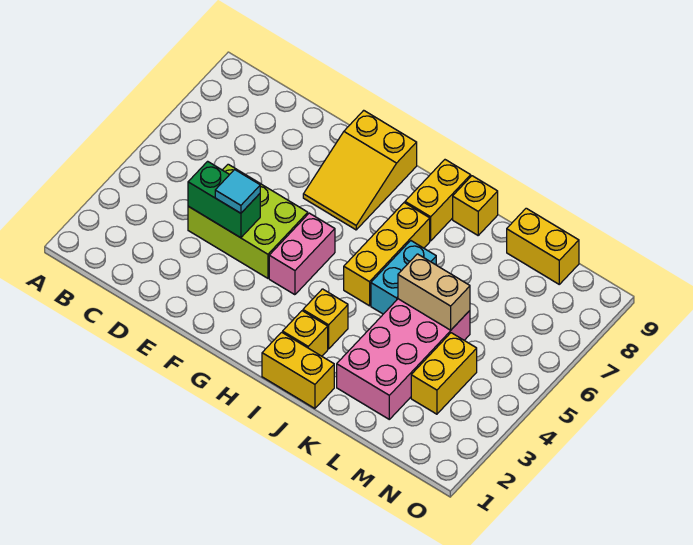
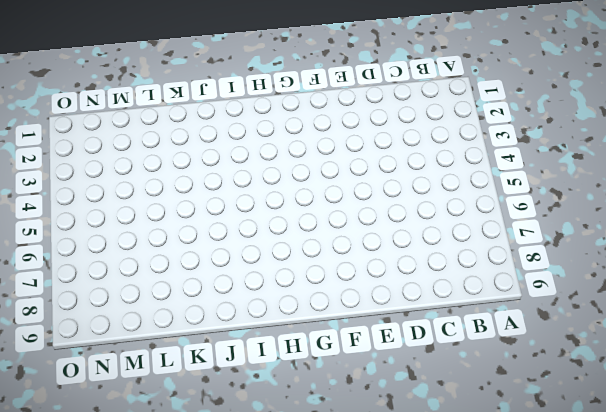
none -> lime 2x3 brick [188,164,308,278]
none -> yellow 2x3 slope [303,110,417,230]
none -> pink 1x2 brick [269,213,335,295]

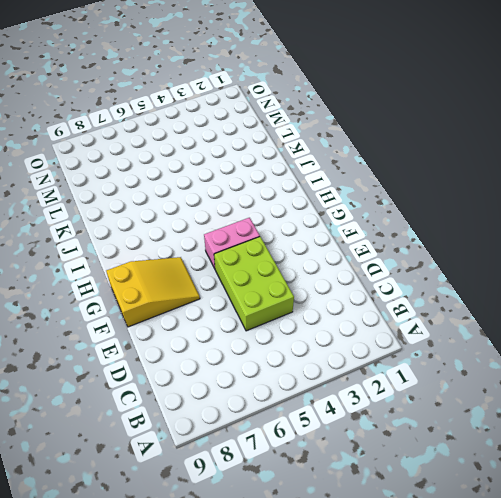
none -> yellow 1x2 brick [262,332,334,408]
none -> yellow 1x1 brick [283,311,328,356]
none -> yellow 1x1 brick [303,289,348,349]

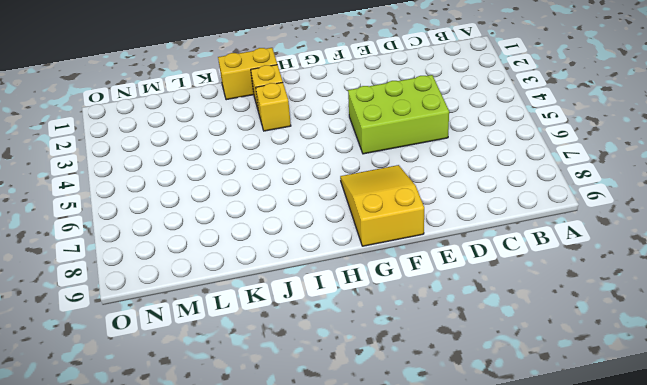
none -> pink 1x2 brick [269,213,335,295]
none -> yellow 1x3 brick [344,203,430,306]
none -> yellow 1x2 brick [405,160,471,241]

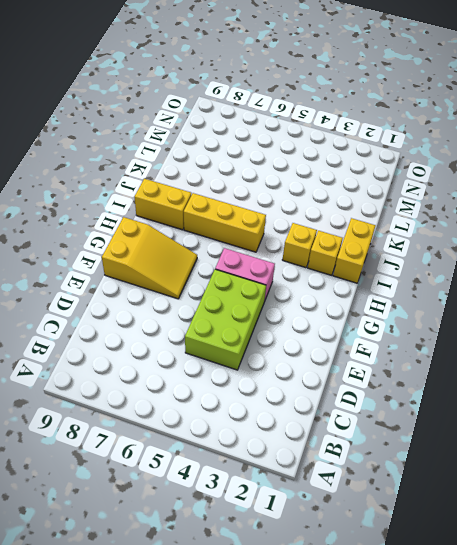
none -> cyan 1x2 brick [371,241,436,314]
none -> yellow 1x1 brick [453,176,498,235]
none -> pink 2x4 brick [337,299,470,419]

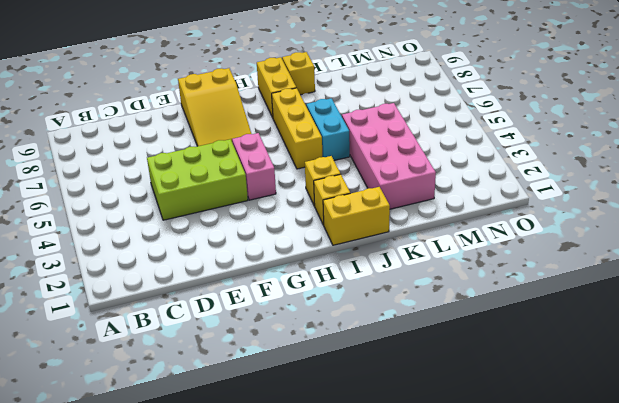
none -> yellow 1x2 brick [507,208,579,284]
none -> yellow 1x2 brick [411,333,477,414]
none -> green 1x2 brick [188,161,260,238]

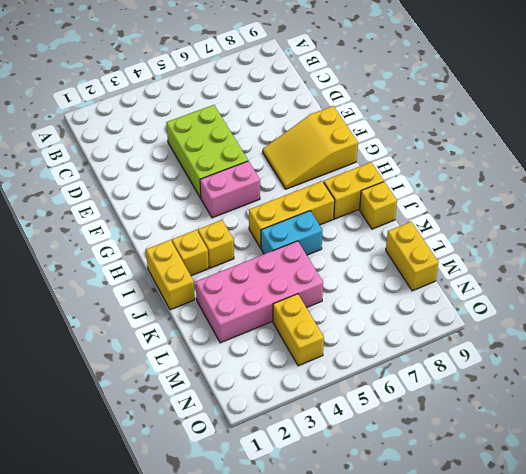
yellow 1x2 brick [273,294,324,366] -> yellow 1x2 brick turned to [411,333,477,414]
none -> green 1x2 brick [188,161,260,238]
none -> tan 1x2 brick [398,254,470,330]
none -> cyan 1x1 tile [215,170,260,213]

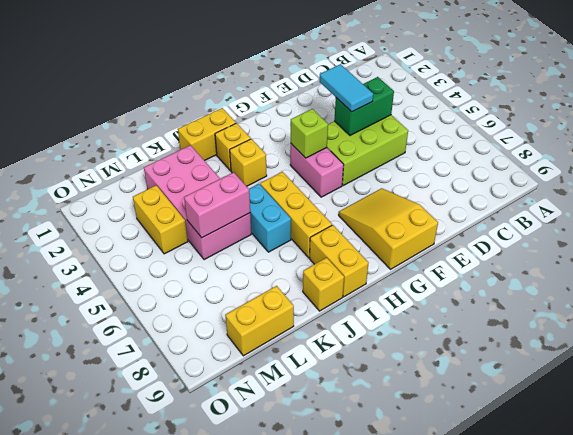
cyan 1x2 tile [319,64,373,112] -> cyan 1x1 tile [215,170,260,213]
lime 1x1 brick [291,109,328,158] -> none
pink 1x2 brick [184,172,250,238] -> tan 1x2 brick [398,254,470,330]

